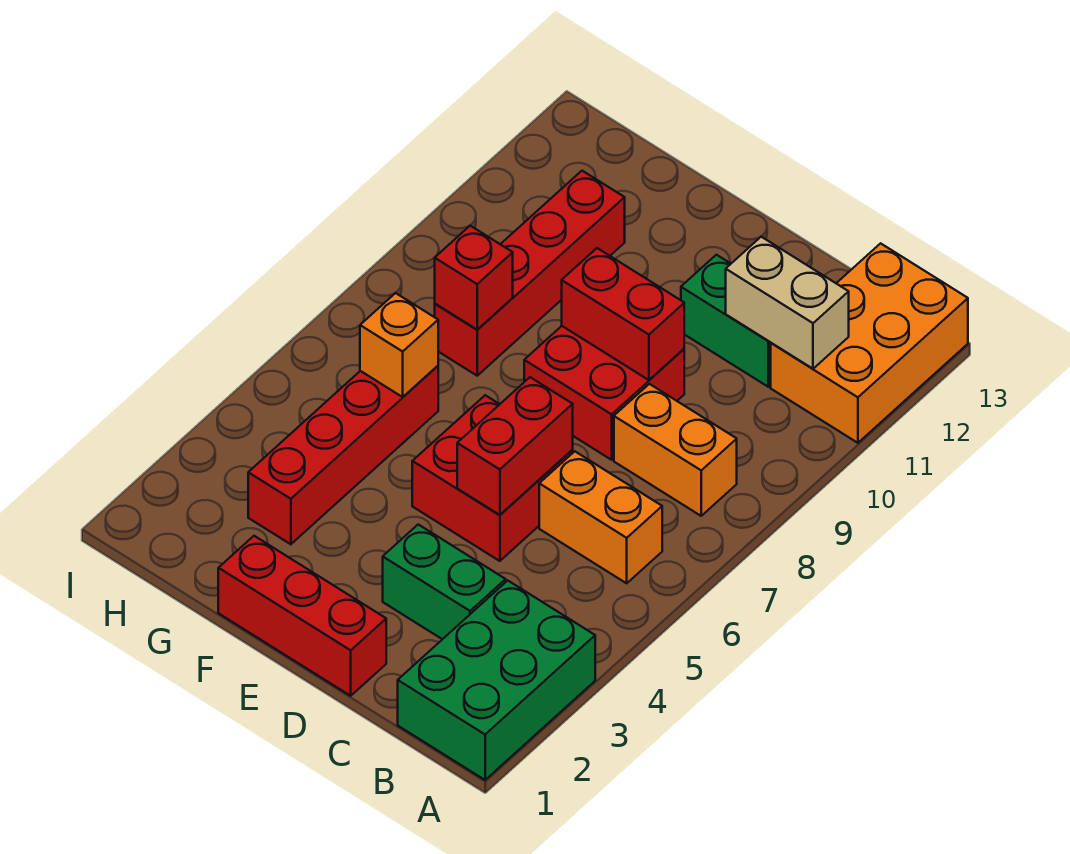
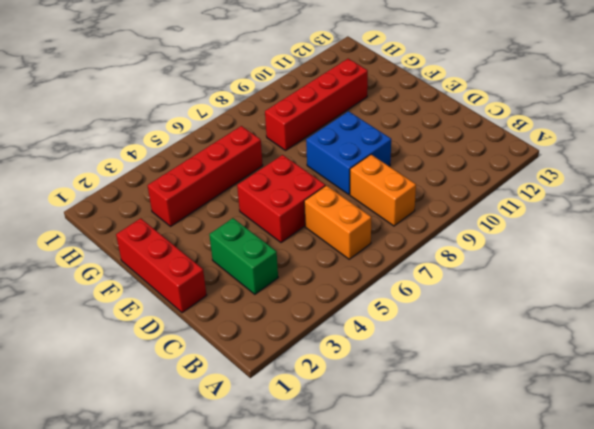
blue 2x2 brick [306,111,391,195] -> red 2x2 brick [524,326,684,460]
none -> green 2x3 brick [398,581,595,780]
none -> orange 2x3 brick [771,243,968,443]
none -> green 1x2 brick [681,255,771,387]

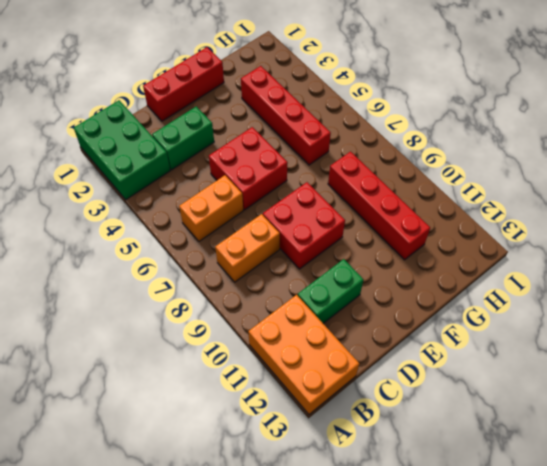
none -> tan 1x2 brick [726,237,849,369]
none -> red 1x2 brick [457,377,573,515]
none -> red 1x2 brick [562,248,684,380]

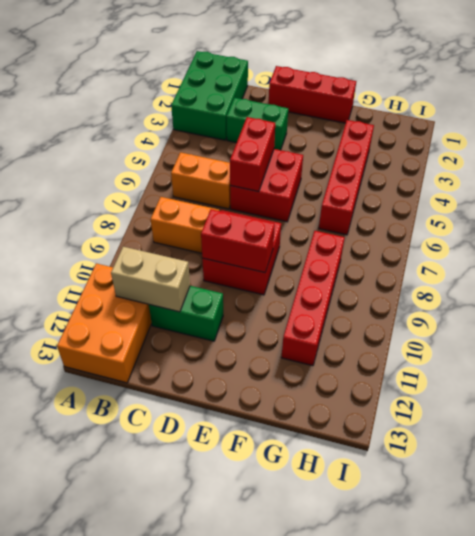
none -> orange 1x1 brick [360,293,438,397]
none -> red 1x1 brick [435,226,513,329]

